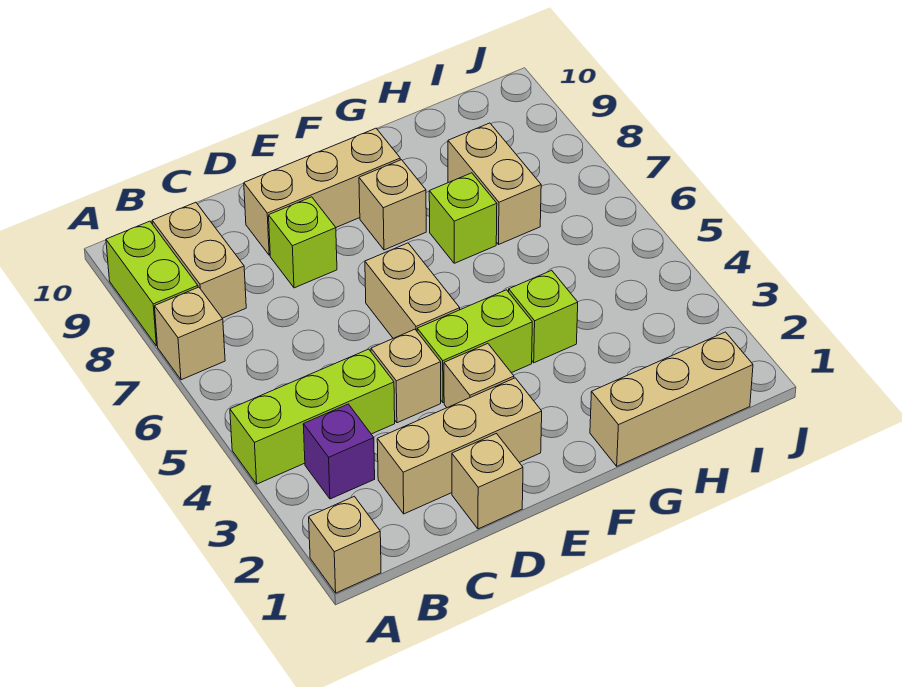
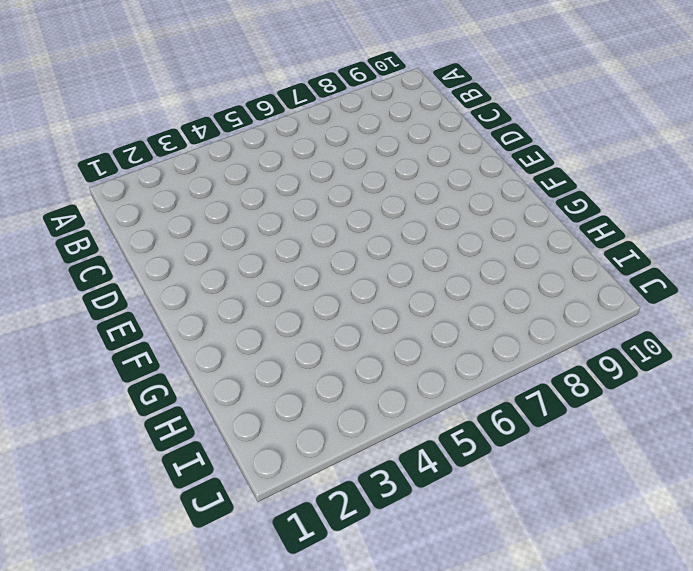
none -> tan 1x1 brick [309,496,381,593]
none -> lime 1x3 brick [230,349,395,484]
none -> tan 1x1 brick [155,287,225,380]

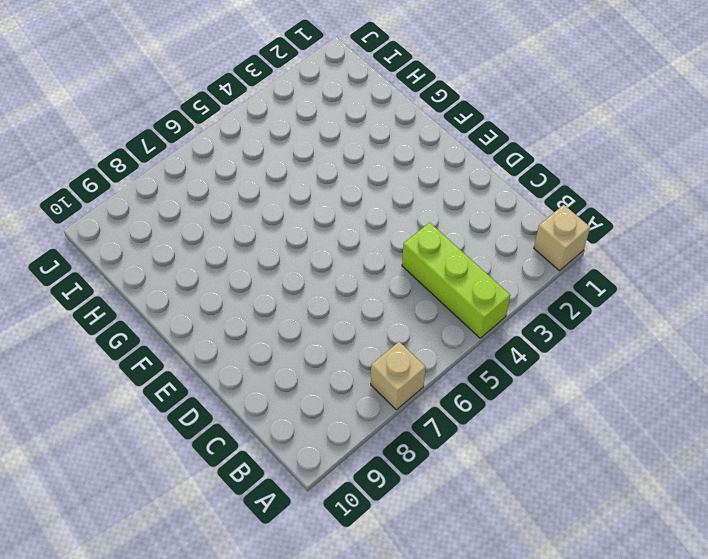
none -> lime 1x2 brick [106,221,198,346]
none -> purple 1x1 brick [303,404,375,499]
none -> tan 1x2 brick [152,202,246,318]

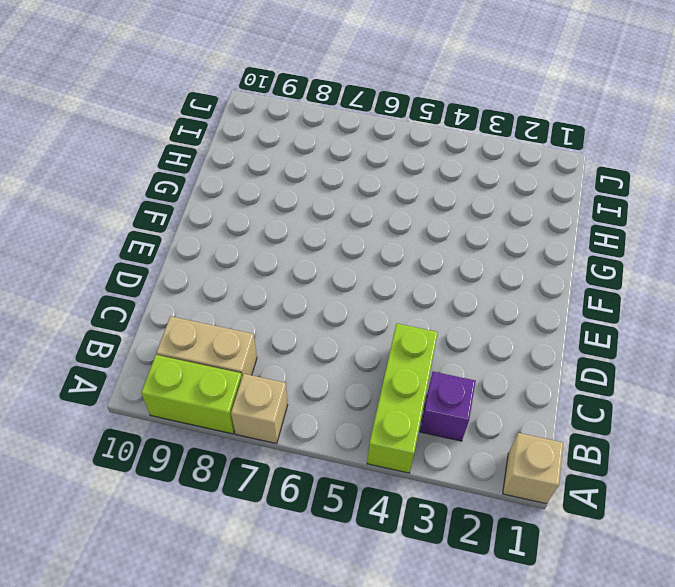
none -> tan 1x3 brick [377,378,542,514]
none -> tan 1x1 brick [452,434,523,529]
none -> tan 1x1 brick [371,329,441,423]

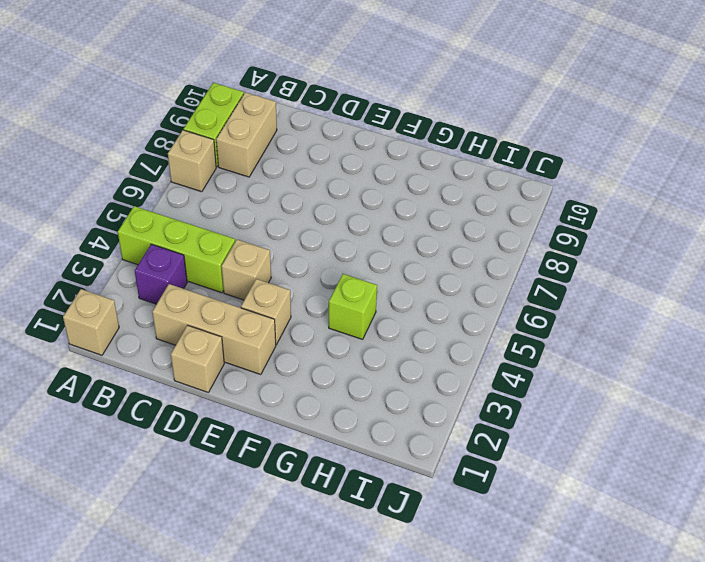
none -> lime 1x1 brick [269,197,337,288]
none -> tan 1x3 brick [244,128,400,255]
none -> lime 1x2 brick [417,290,532,403]

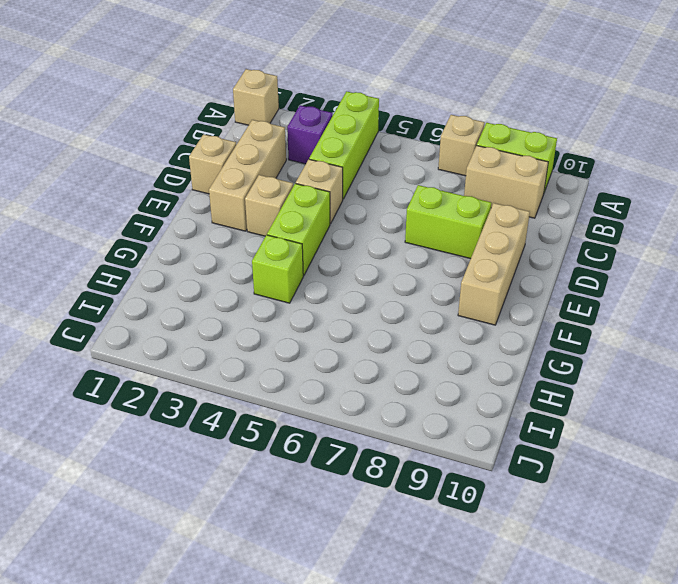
lime 1x2 brick [405,185,491,259] -> lime 1x1 brick [269,197,337,288]
none -> tan 1x2 brick [365,243,460,338]
none -> tan 1x1 brick [359,160,426,250]
none -> tan 1x3 brick [590,332,753,466]

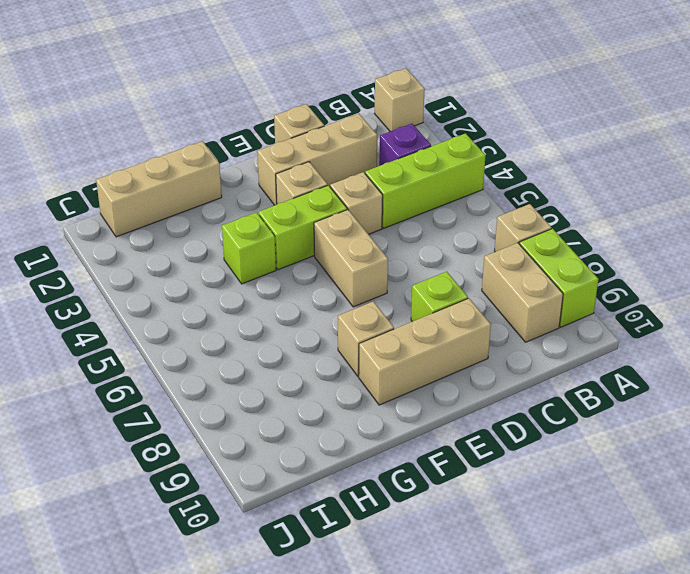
none -> lime 1x1 brick [429,173,497,263]
none -> tan 1x2 brick [448,123,541,244]

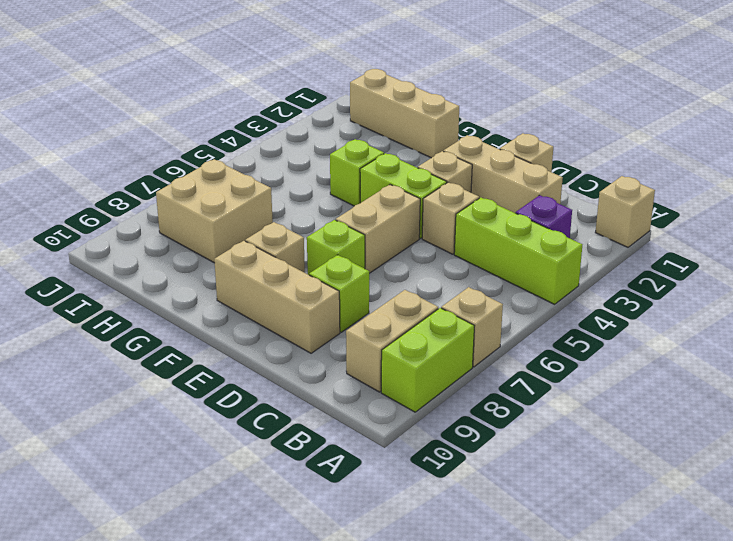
lime 1x1 brick [307,220,365,275] -> lime 1x1 brick moved to [429,173,497,263]
tan 2x2 brick [156,159,273,263] -> tan 1x2 brick [448,123,541,244]

